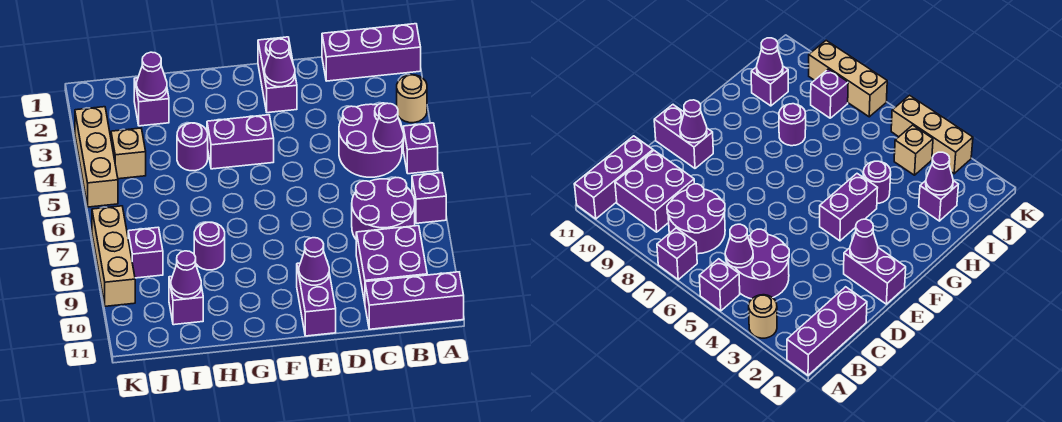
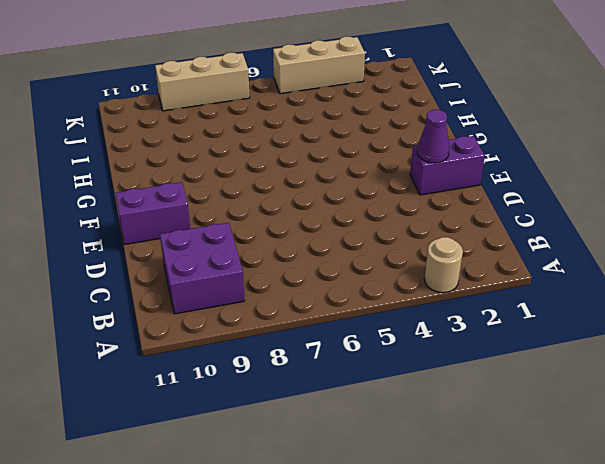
none -> purple 1x3 brick [322,24,421,81]
none -> purple 1x1 brick [403,123,438,174]
none -> purple 1x1 brick [412,173,446,223]

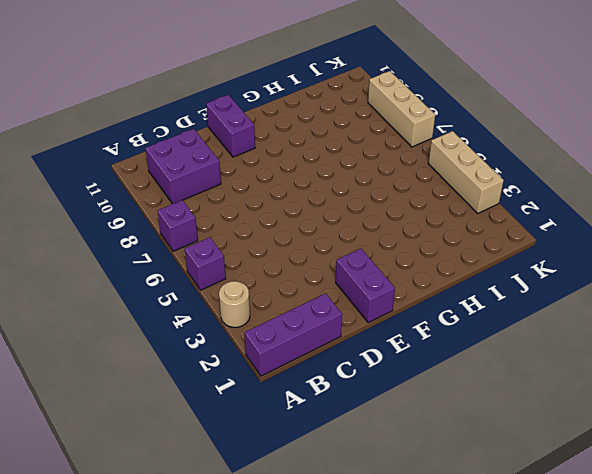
none -> purple 1x3 brick [365,272,464,329]
none -> purple 2x2 round brick [339,103,402,177]
none -> purple 2x2 round brick [352,177,415,239]

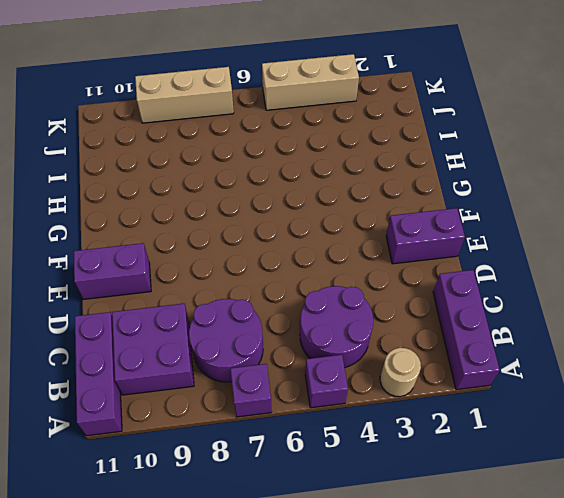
none -> purple 1x2 brick [207,115,274,169]
none -> purple 1x1 round brick [177,123,208,171]
none -> purple 1x1 round brick [194,222,225,270]

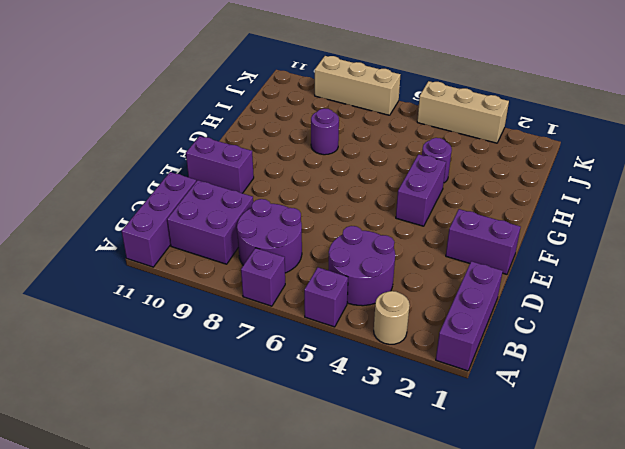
none -> purple 1x1 brick [134,78,169,126]
none -> purple 1x1 brick [169,277,203,325]
none -> tan 1x1 brick [111,128,146,179]

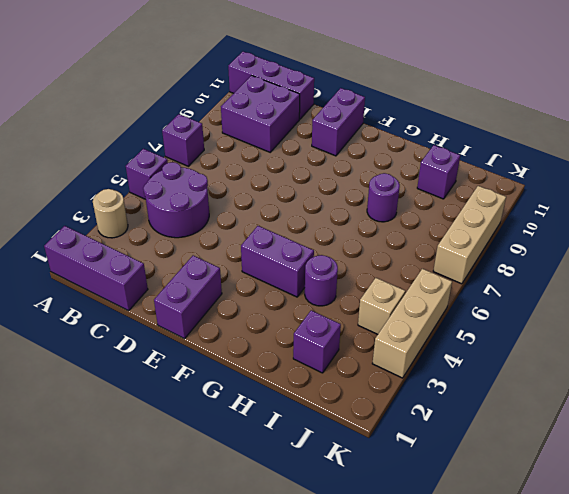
none -> purple 2x2 round brick [352,177,415,239]
none -> purple 1x1 brick [128,227,163,278]
none -> purple 1x1 cone [373,103,404,151]

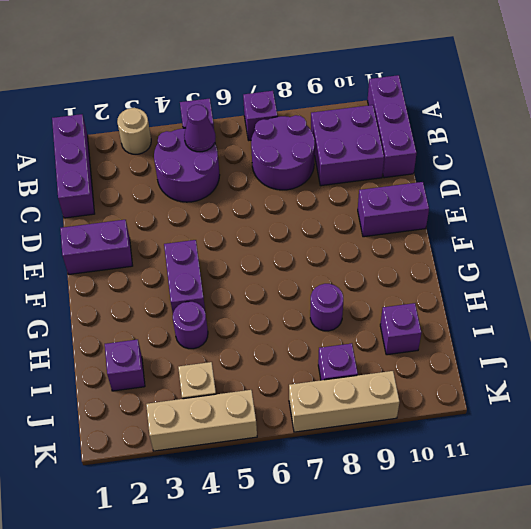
none -> purple 1x1 cone [264,39,295,87]
none -> purple 1x1 cone [299,238,329,285]
none -> purple 1x1 cone [137,52,167,100]

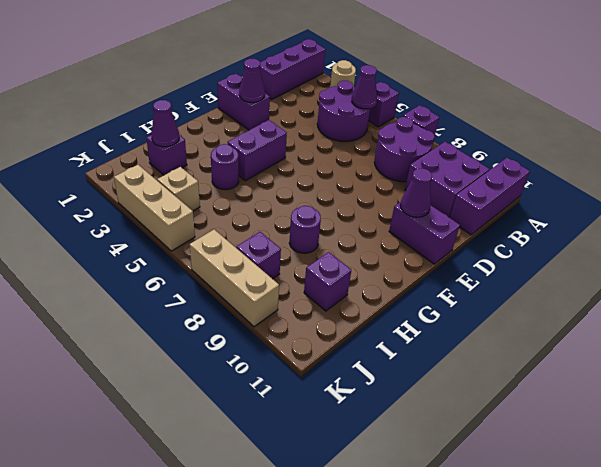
none -> purple 1x1 cone [171,251,201,299]

